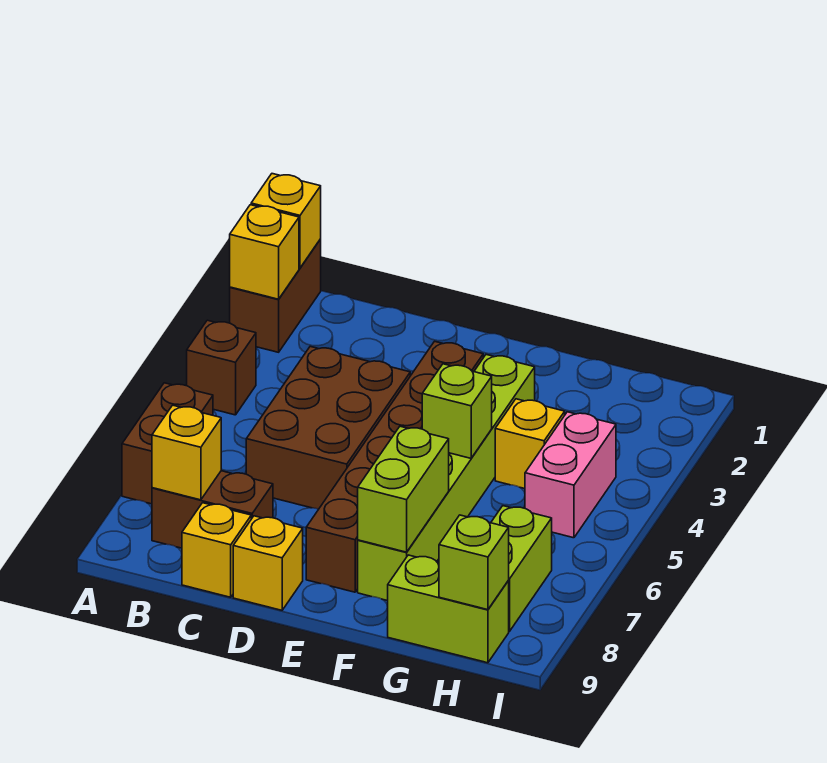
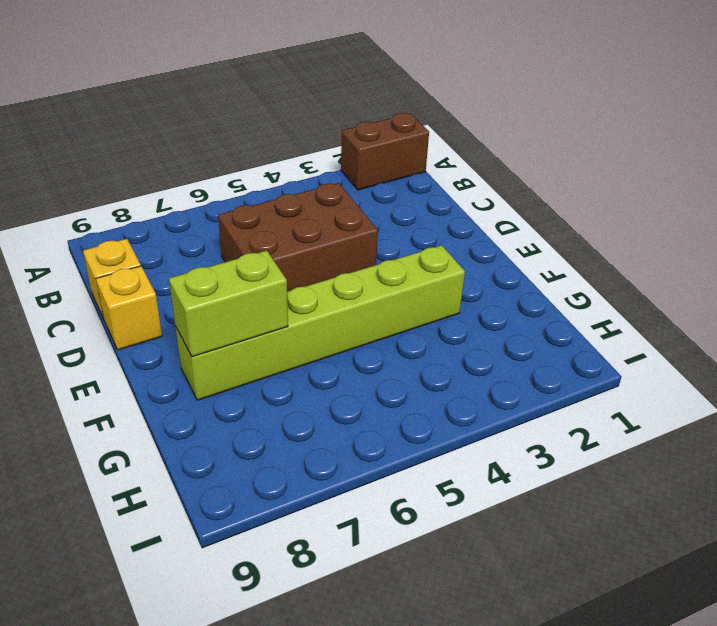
none -> brown 1x1 brick [187,320,256,415]
none -> brown 1x2 brick [122,383,213,504]
none -> brown 1x2 brick [152,471,273,548]

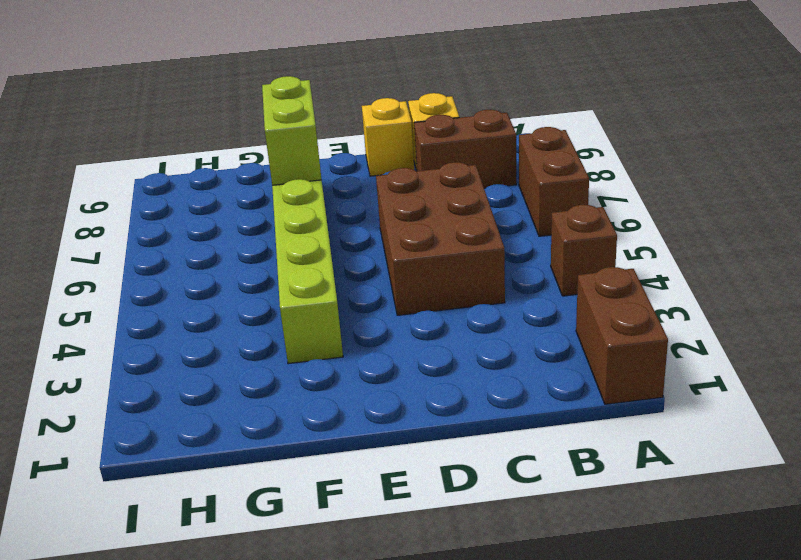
none -> brown 1x6 brick [306,341,483,592]
none -> yellow 1x1 brick [495,399,565,489]
none -> lime 1x2 brick [388,555,509,663]

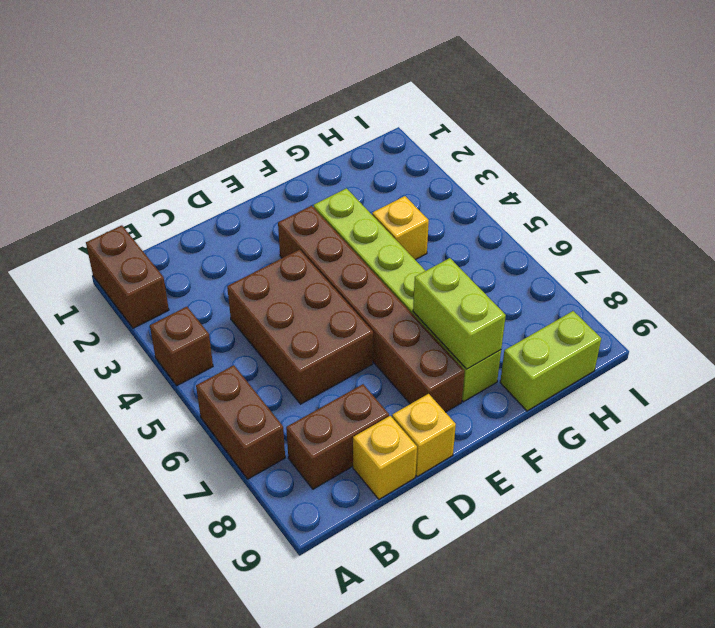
none -> pink 1x2 brick [525,412,616,538]
none -> lime 1x2 brick [491,506,552,632]
none -> yellow 1x1 brick [251,174,321,268]

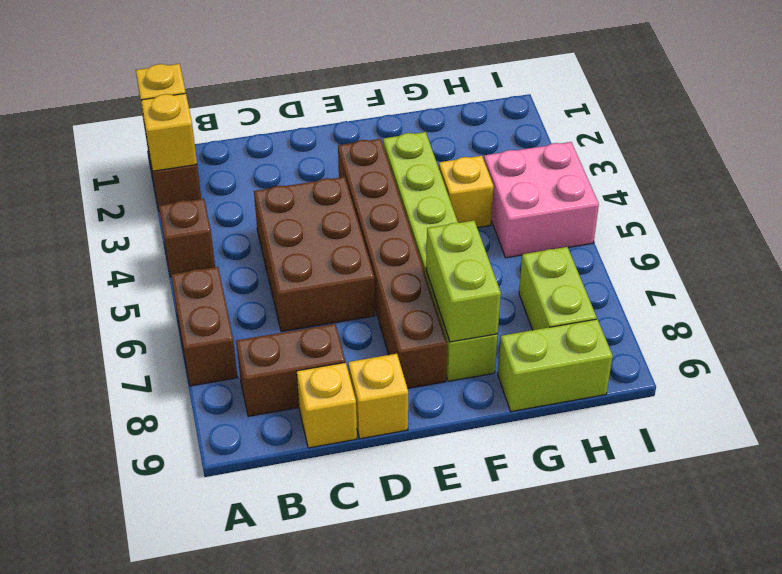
pink 2x2 brick [484,142,599,258] -> pink 1x2 brick [525,412,616,538]
none -> yellow 1x1 brick [152,405,221,500]
none -> lime 1x1 brick [422,364,492,458]
none -> lime 1x1 brick [439,515,509,610]

